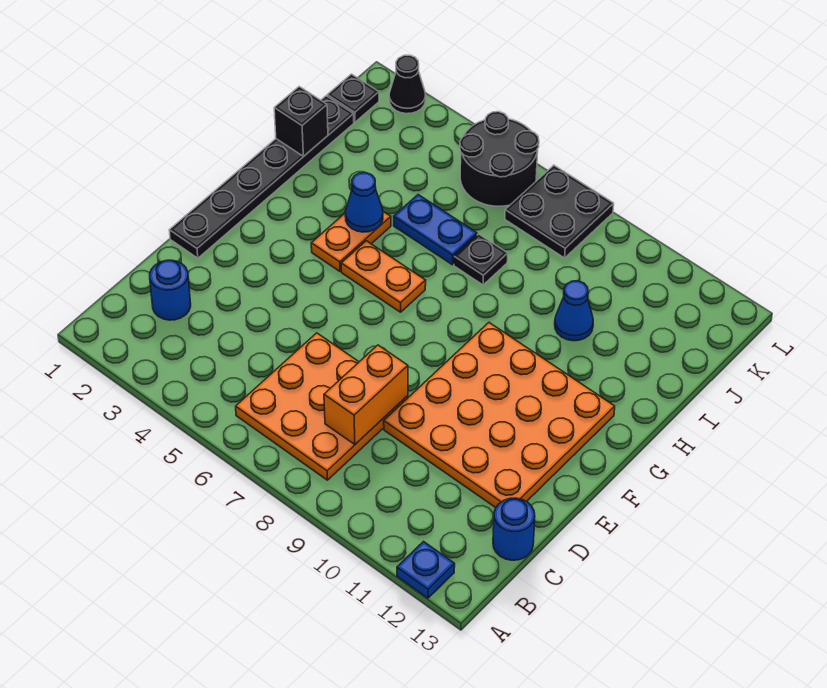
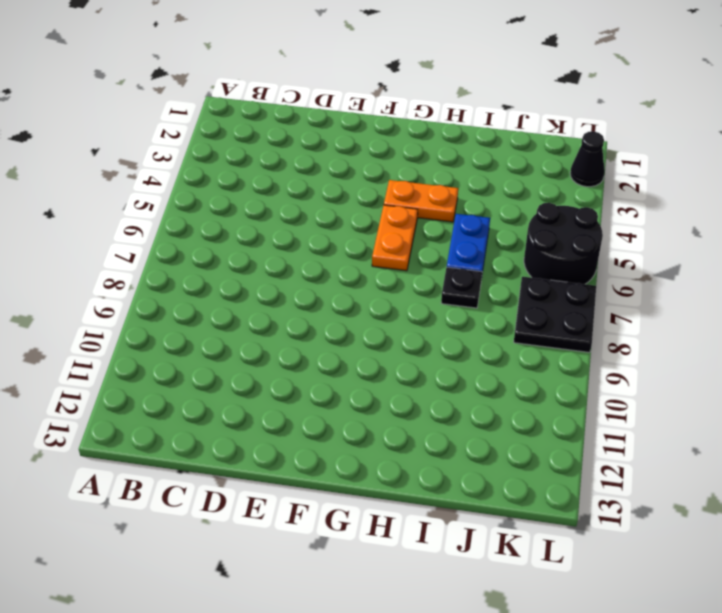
none -> blue 1x1 plate [397,542,455,598]
none -> orange 3x3 plate [236,333,408,480]
none -> blue 1x1 round brick [150,260,191,320]

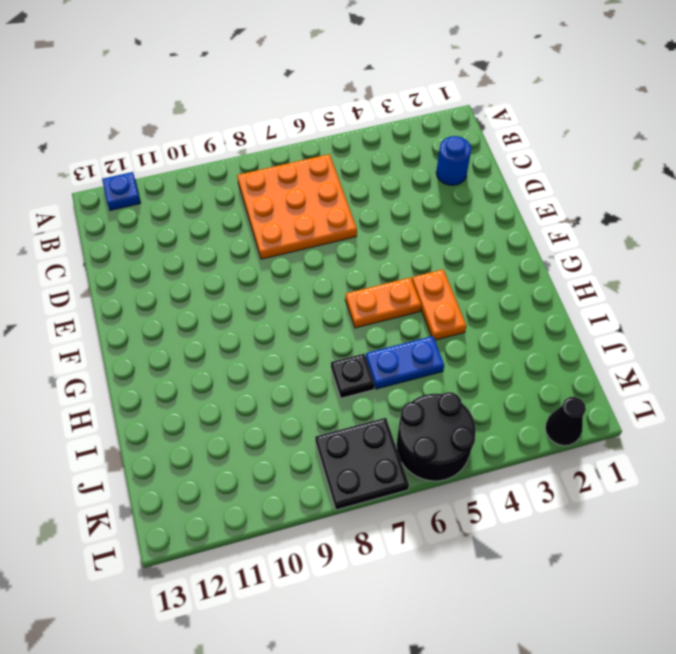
none -> blue 1x1 round brick [493,498,535,560]
none -> orange 4x4 plate [384,323,615,508]
none -> black 1x6 plate [169,96,354,258]

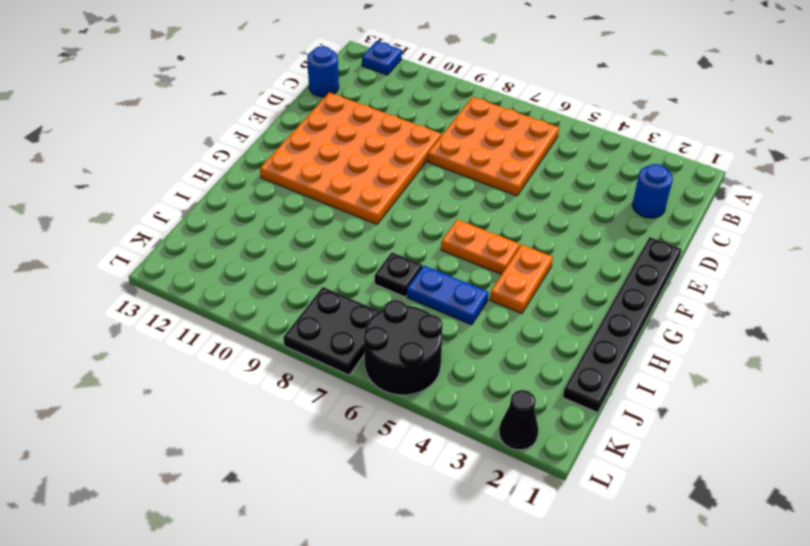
none -> blue 1x1 cone [555,281,593,341]
none -> black 1x1 plate [327,74,379,122]
none -> orange 1x2 brick [324,345,408,445]

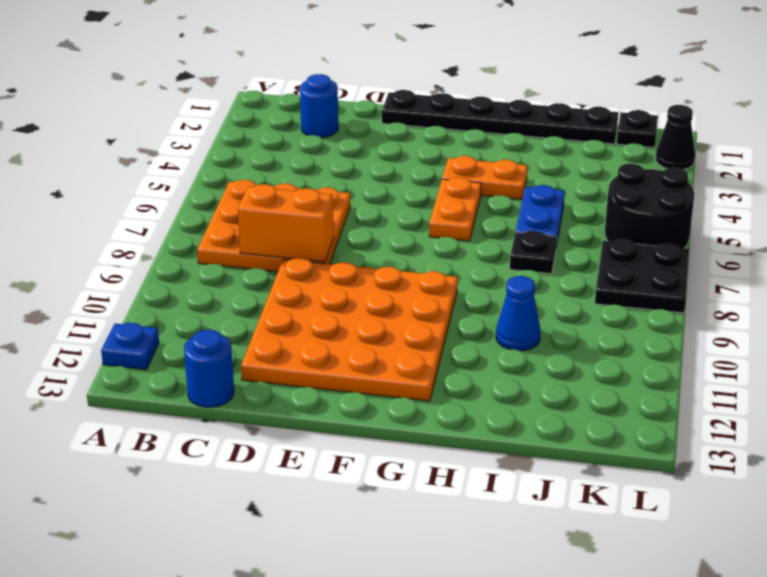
none -> blue 1x1 cone [345,173,383,232]
none -> black 1x1 brick [274,87,328,156]

